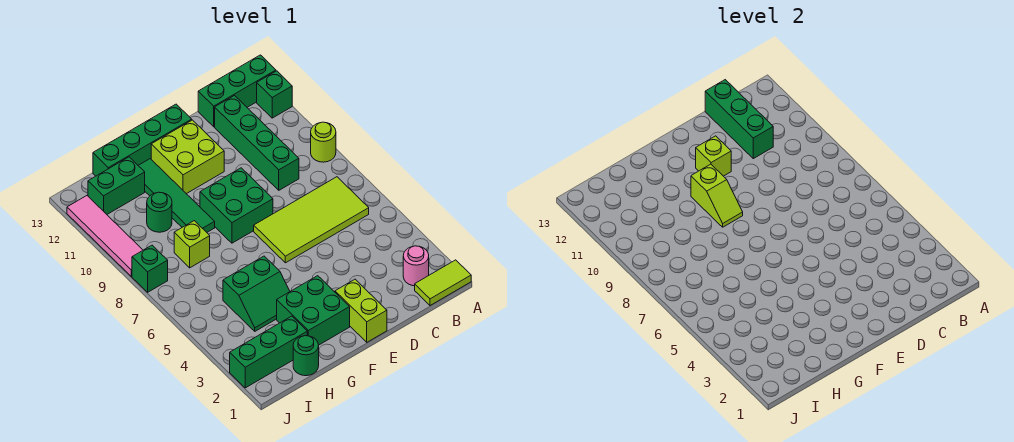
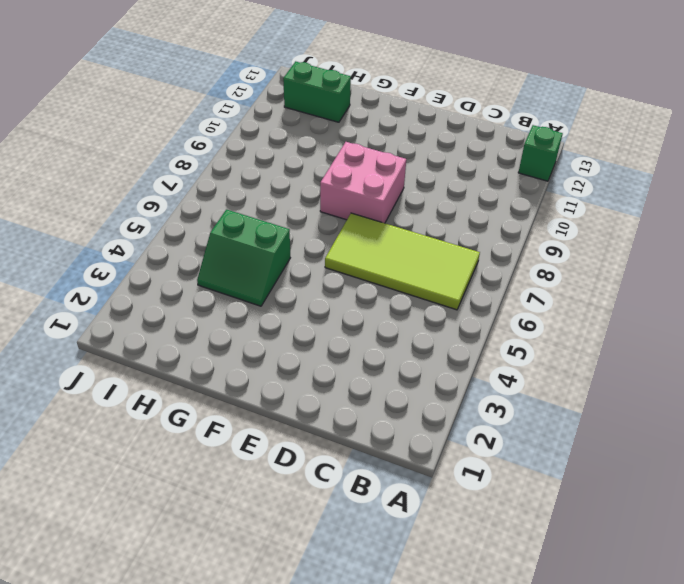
pink 2x2 brick [320,142,406,223] -> green 2x2 brick [200,168,273,243]
none -> lime 1x2 tile [415,260,471,305]
none -> lime 1x1 round brick [311,122,336,162]
none -> green 1x3 brick [198,55,276,127]

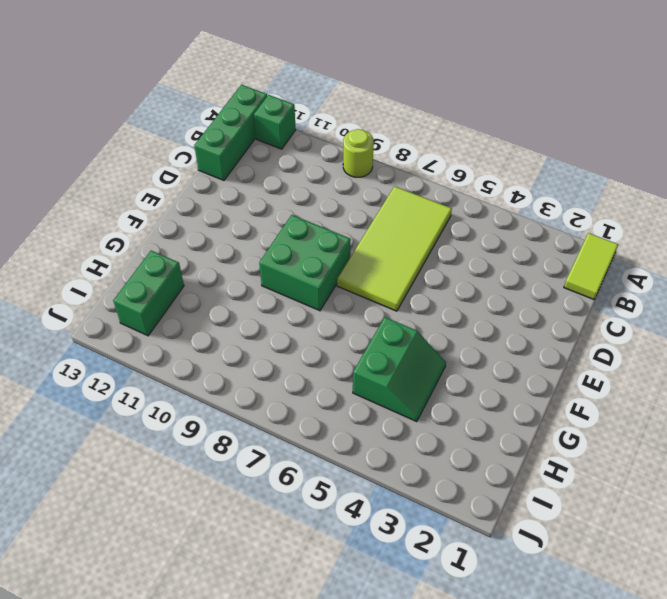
none -> pink 1x1 round brick [403,246,429,286]
none -> green 1x4 brick [215,96,299,190]
none -> lime 1x2 brick [335,279,387,342]

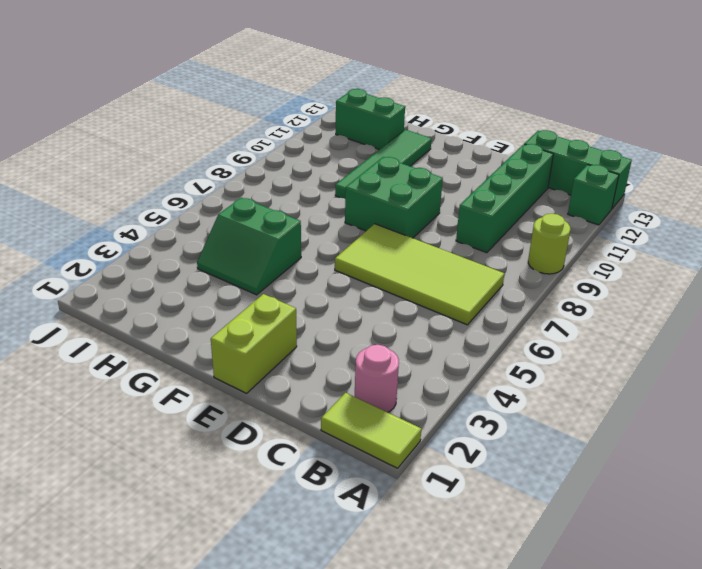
none -> lime 2x2 brick [151,120,224,194]
none -> green 1x4 brick [93,104,192,176]
none -> green 2x2 brick [277,276,350,345]

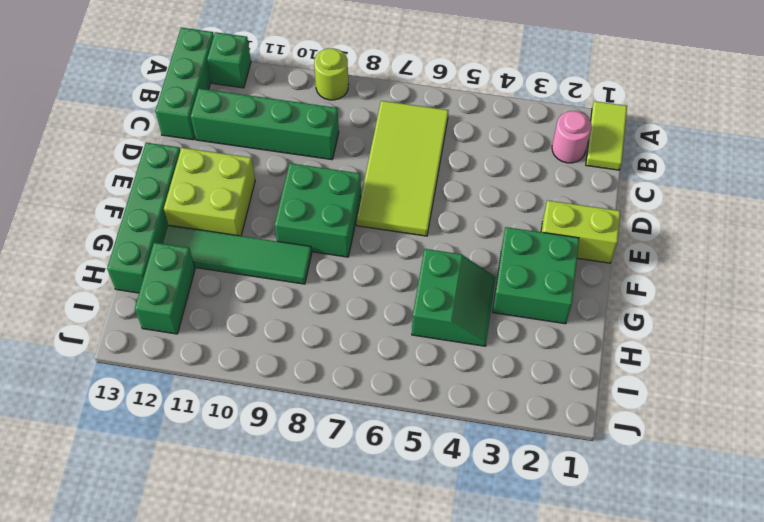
none -> green 1x1 round brick [293,336,319,376]
none -> green 1x3 brick [230,316,307,388]
none -> lime 1x1 brick [174,221,210,268]

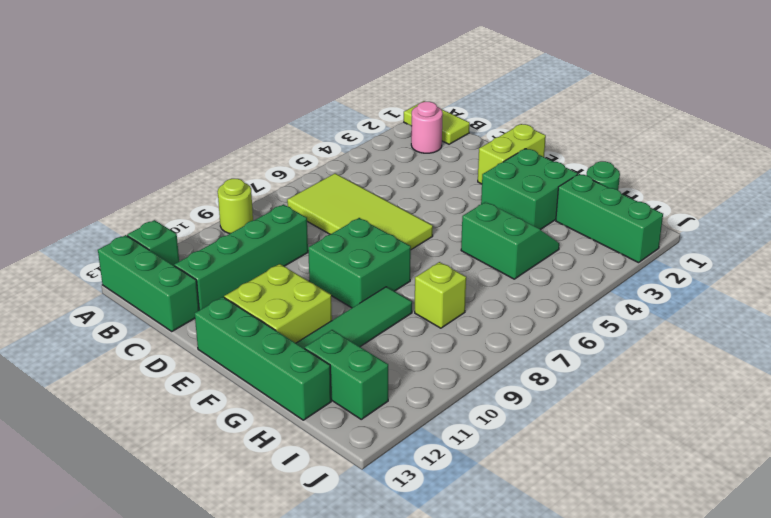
none -> green 1x1 round brick [147,192,172,232]
none -> green 1x1 brick [132,245,168,292]
none -> pink 1x4 tile [67,196,143,276]

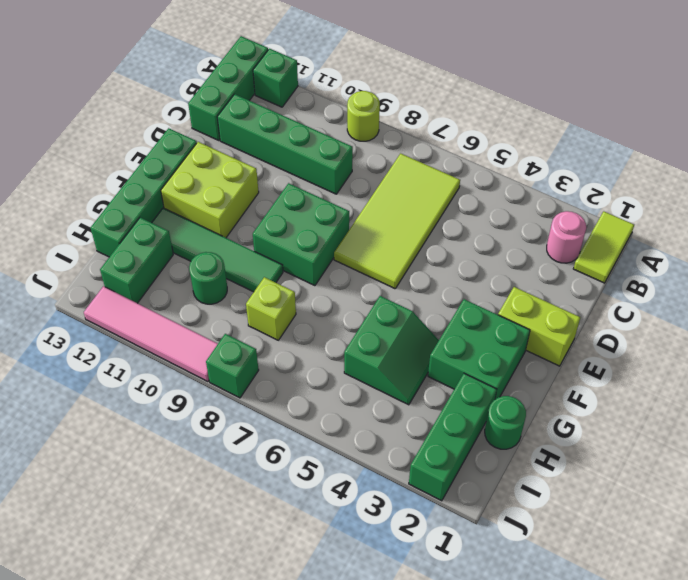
none -> green 1x3 brick [705,80,773,159]
none -> lime 1x1 brick [696,136,731,176]
none -> lime 1x2 slope [691,164,743,227]

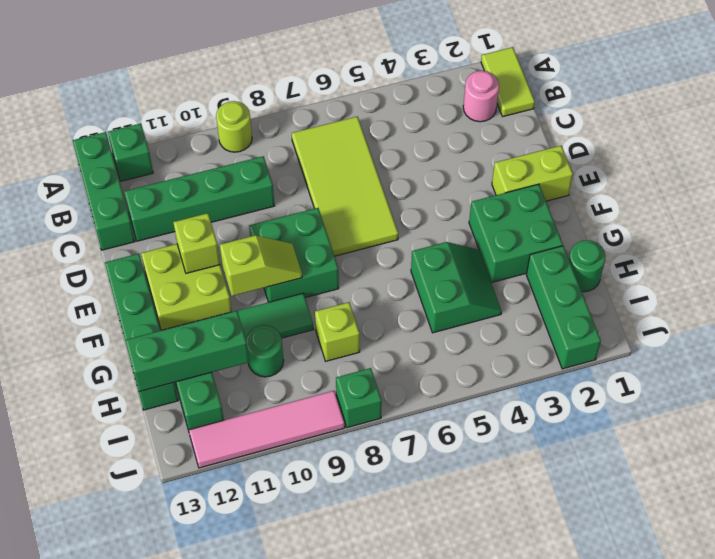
green 1x3 brick [125,311,249,392] -> green 1x3 brick moved to [705,80,773,159]

